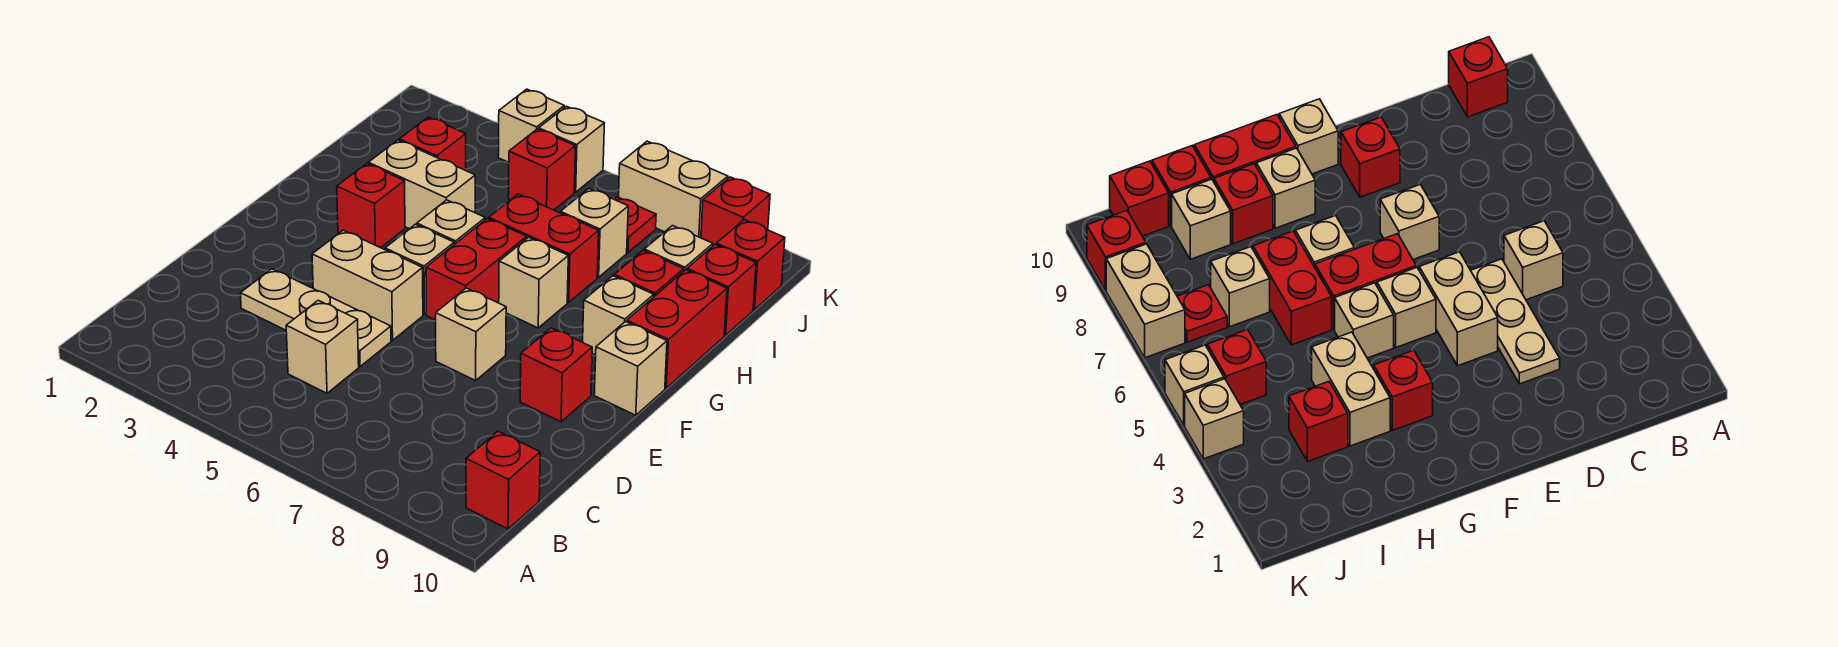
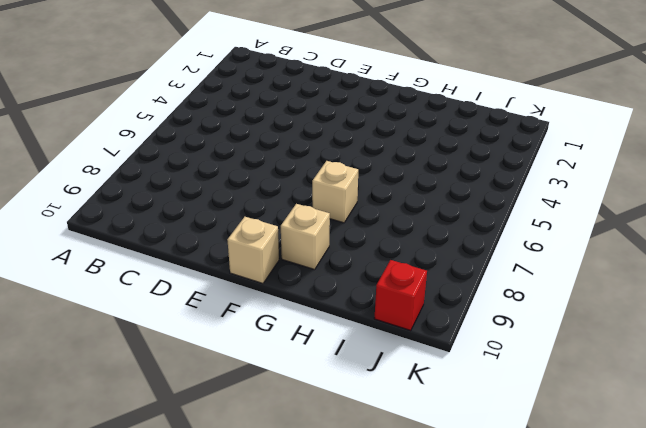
none -> red 1x1 brick [466,431,540,529]
none -> tan 1x1 brick [286,300,359,393]
none -> tan 1x3 plate [240,269,391,367]

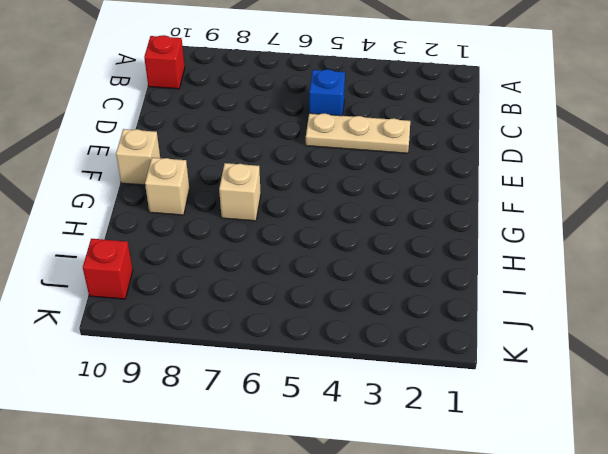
blue 1x1 brick [309,69,345,116] -> tan 1x1 brick [286,300,359,393]
none -> tan 1x2 brick [312,230,423,340]
none -> tan 1x1 brick [436,288,506,380]
none -> red 1x1 brick [520,328,592,422]

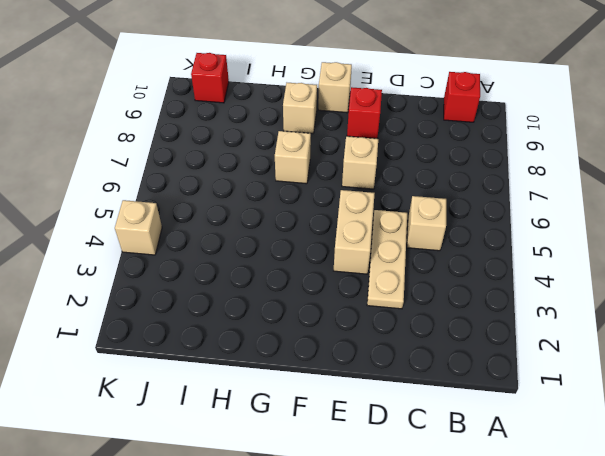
none -> tan 1x1 brick [385,224,454,314]
none -> red 1x2 brick [426,219,527,320]
none -> red 1x1 brick [337,164,405,248]

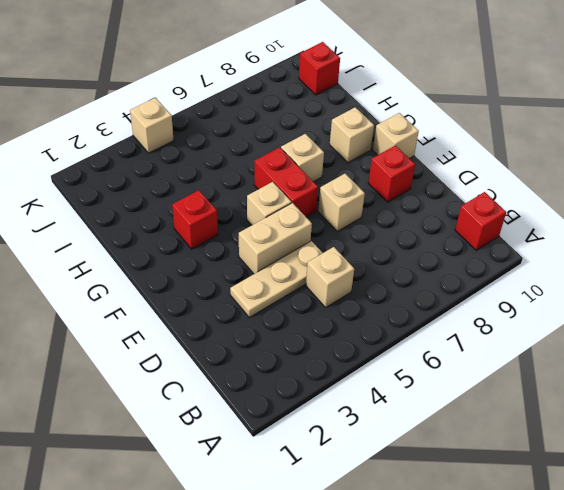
none -> tan 1x1 brick [417,200,485,244]
none -> red 1x2 brick [627,270,727,388]
none -> tan 1x2 brick [368,140,475,229]

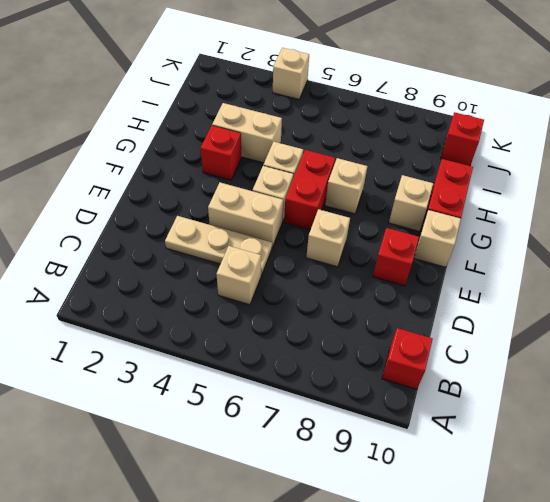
none -> red 1x2 brick [489,194,599,302]
none -> red 1x1 brick [614,251,684,296]
none -> red 1x1 brick [399,117,466,170]

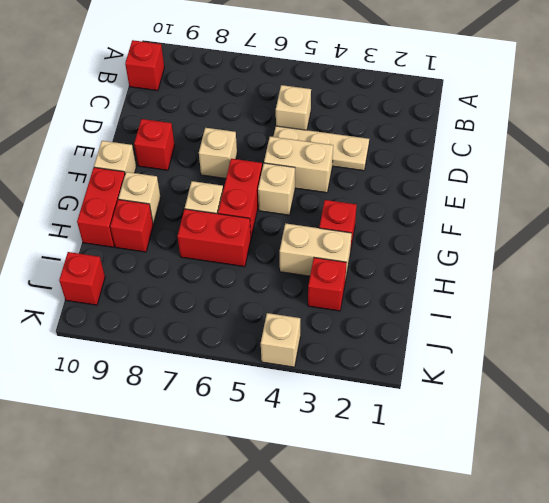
none -> tan 1x1 brick [417,200,485,244]
none -> tan 1x1 brick [560,189,628,277]
none -> tan 1x1 brick [644,226,713,271]

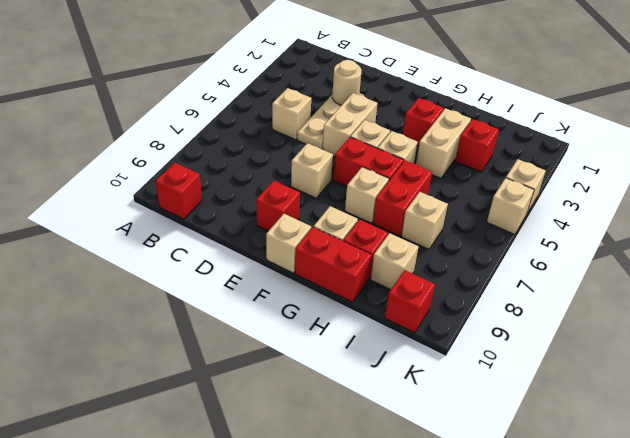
tan 1x1 round brick [332,60,361,105] -> none
none -> red 1x1 brick [687,245,756,335]
none -> red 1x1 brick [508,129,575,210]
none -> red 1x1 plate [614,197,656,253]

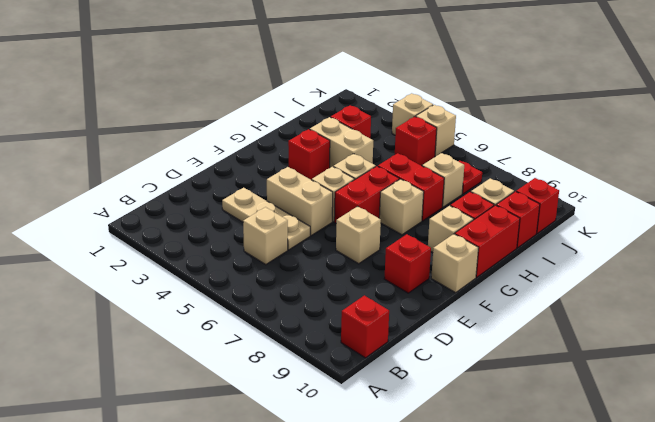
none -> tan 1x2 brick [619,141,728,238]
none -> red 1x1 brick [701,177,770,246]

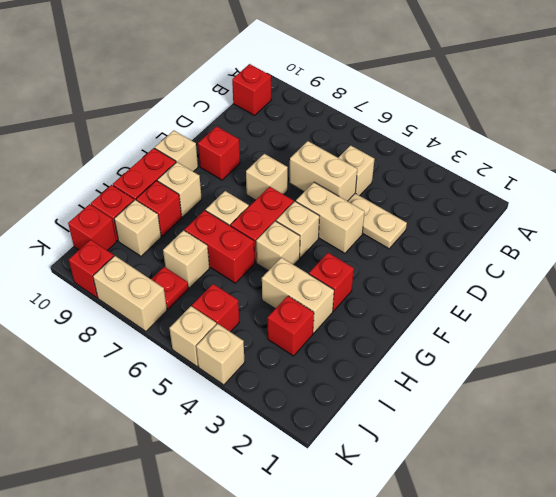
tan 1x2 brick [290,141,357,201] -> none

